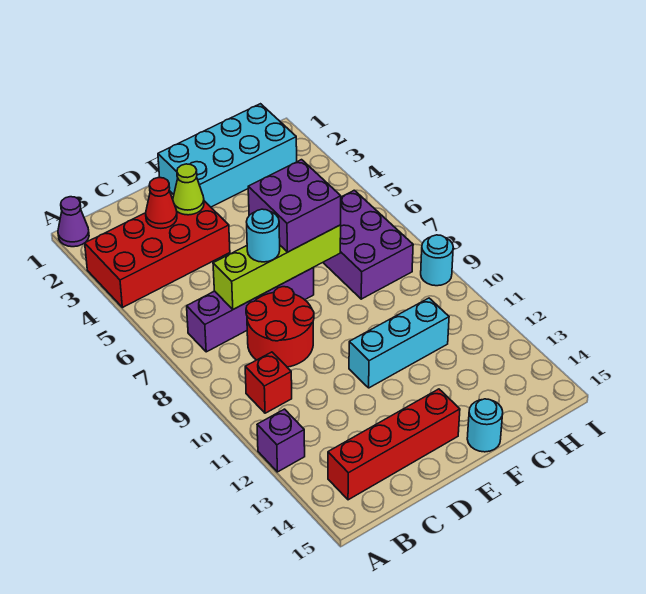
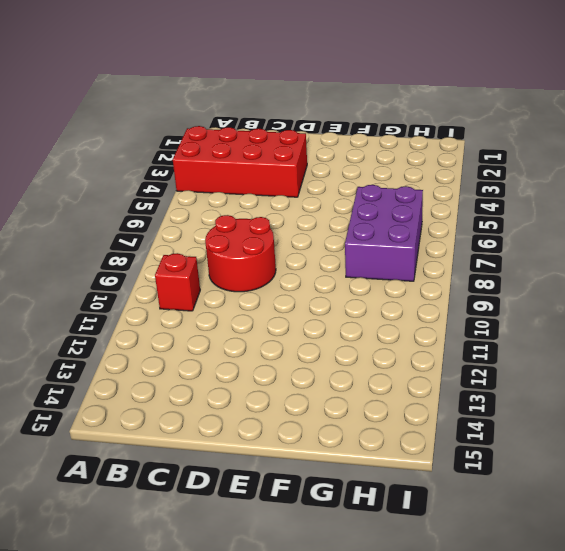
none -> purple 1x1 cone [58,197,89,247]
none -> purple 1x1 brick [257,409,305,472]
none -> purple 1x4 brick [187,268,314,352]

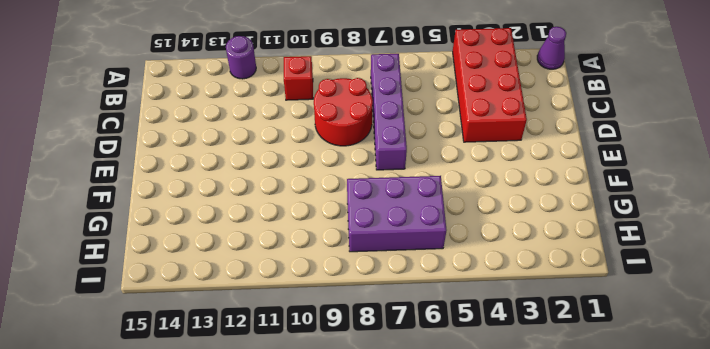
purple 1x1 round brick [226,36,256,79] -> purple 1x1 brick [257,409,305,472]
none -> red 1x4 brick [328,389,460,500]
none -> cyan 2x4 brick [158,104,297,207]
none -> cyan 1x3 brick [349,298,449,388]

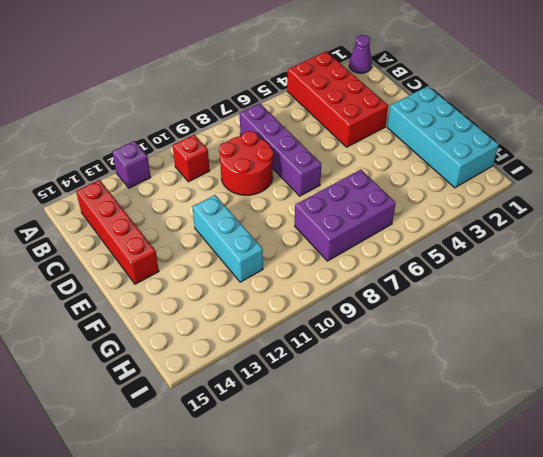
none -> cyan 1x1 round brick [467,399,503,452]
none -> cyan 1x1 round brick [421,235,453,286]
none -> red 1x1 cone [146,178,177,228]

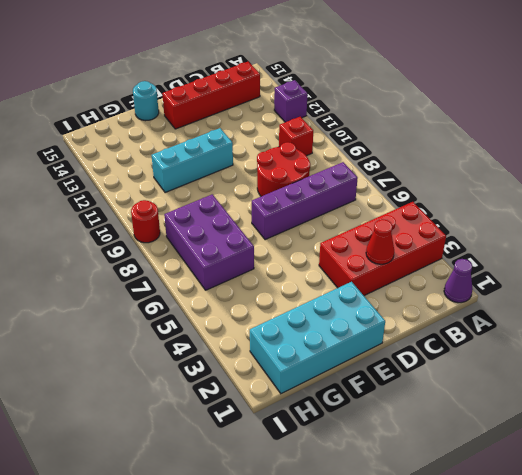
red 1x1 round brick [131,200,160,243] -> cyan 1x1 round brick [421,235,453,286]
none -> lime 1x4 brick [213,225,341,309]
none -> lime 1x1 cone [173,164,204,215]
none -> cyan 1x1 round brick [247,209,280,262]

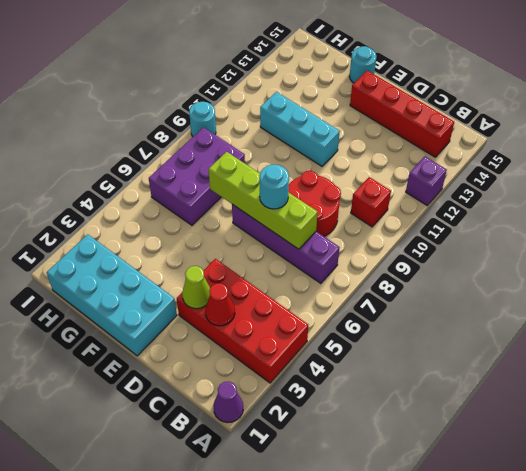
none -> purple 2x2 brick [248,160,341,252]

